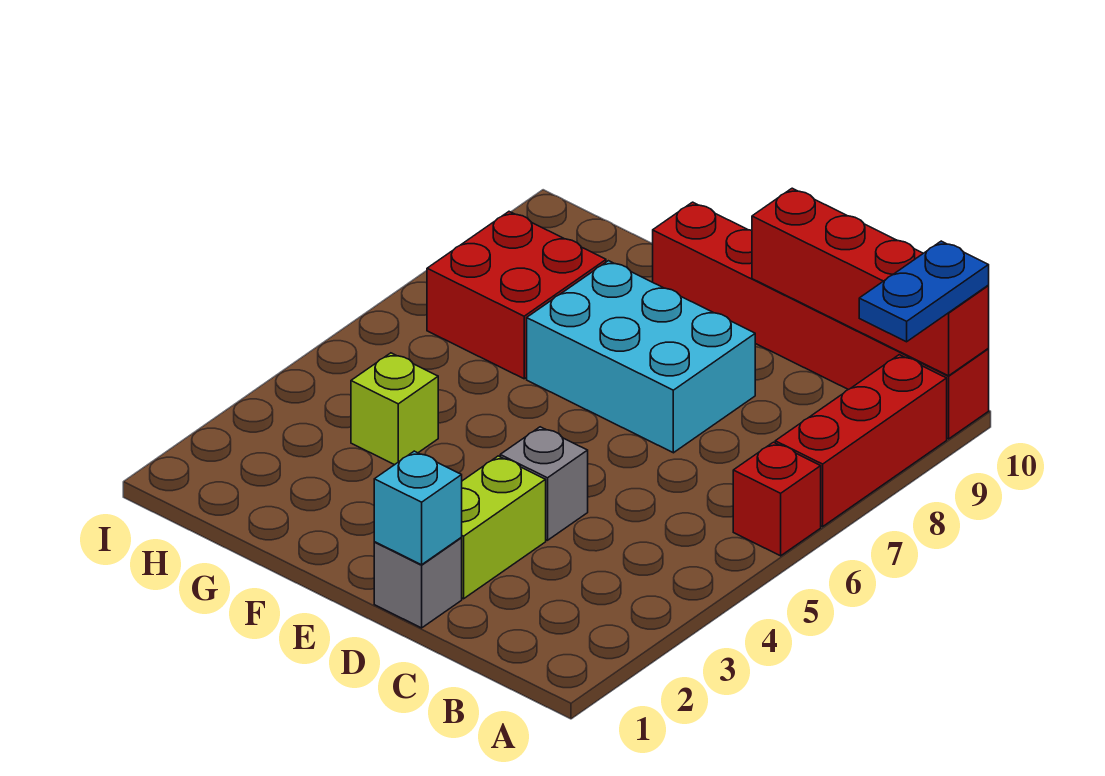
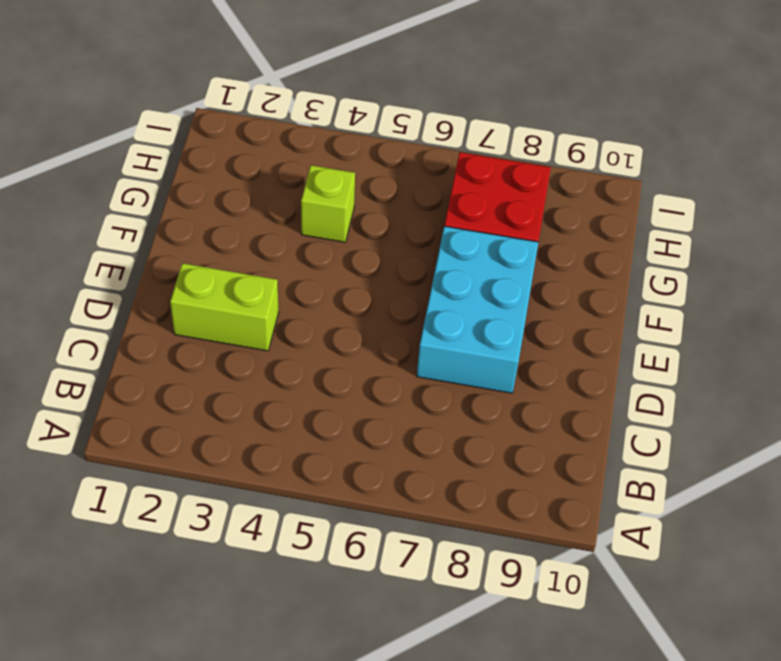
none -> red 1x1 brick [733,442,821,556]
none -> red 1x3 brick [775,355,947,527]
none -> red 1x6 brick [653,202,989,439]

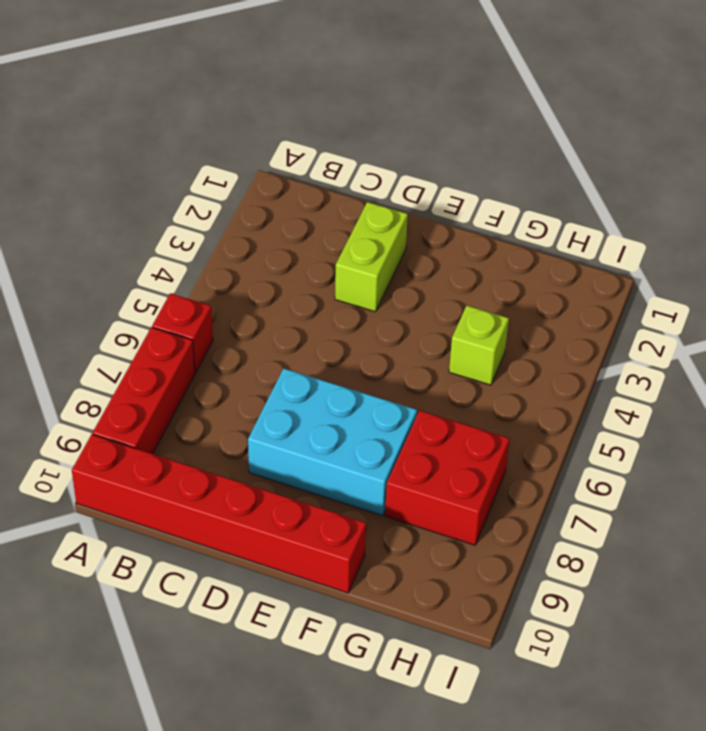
none -> grey 1x1 brick [374,538,462,628]
none -> grey 1x1 brick [500,427,588,540]
none -> red 1x4 brick [752,188,989,376]

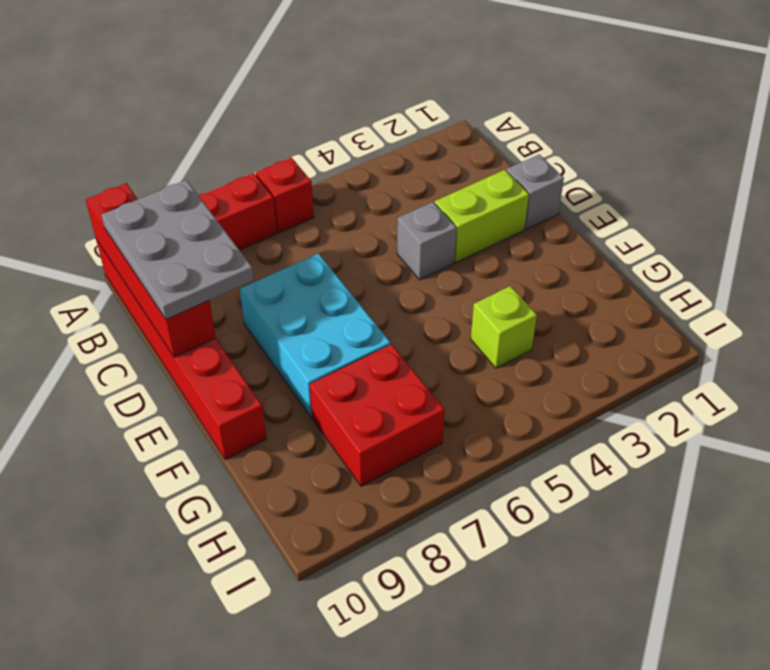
grey 2x3 plate [102,180,254,320] -> none
none -> cyan 1x1 brick [374,451,462,565]
none -> blue 1x2 plate [859,241,989,342]

